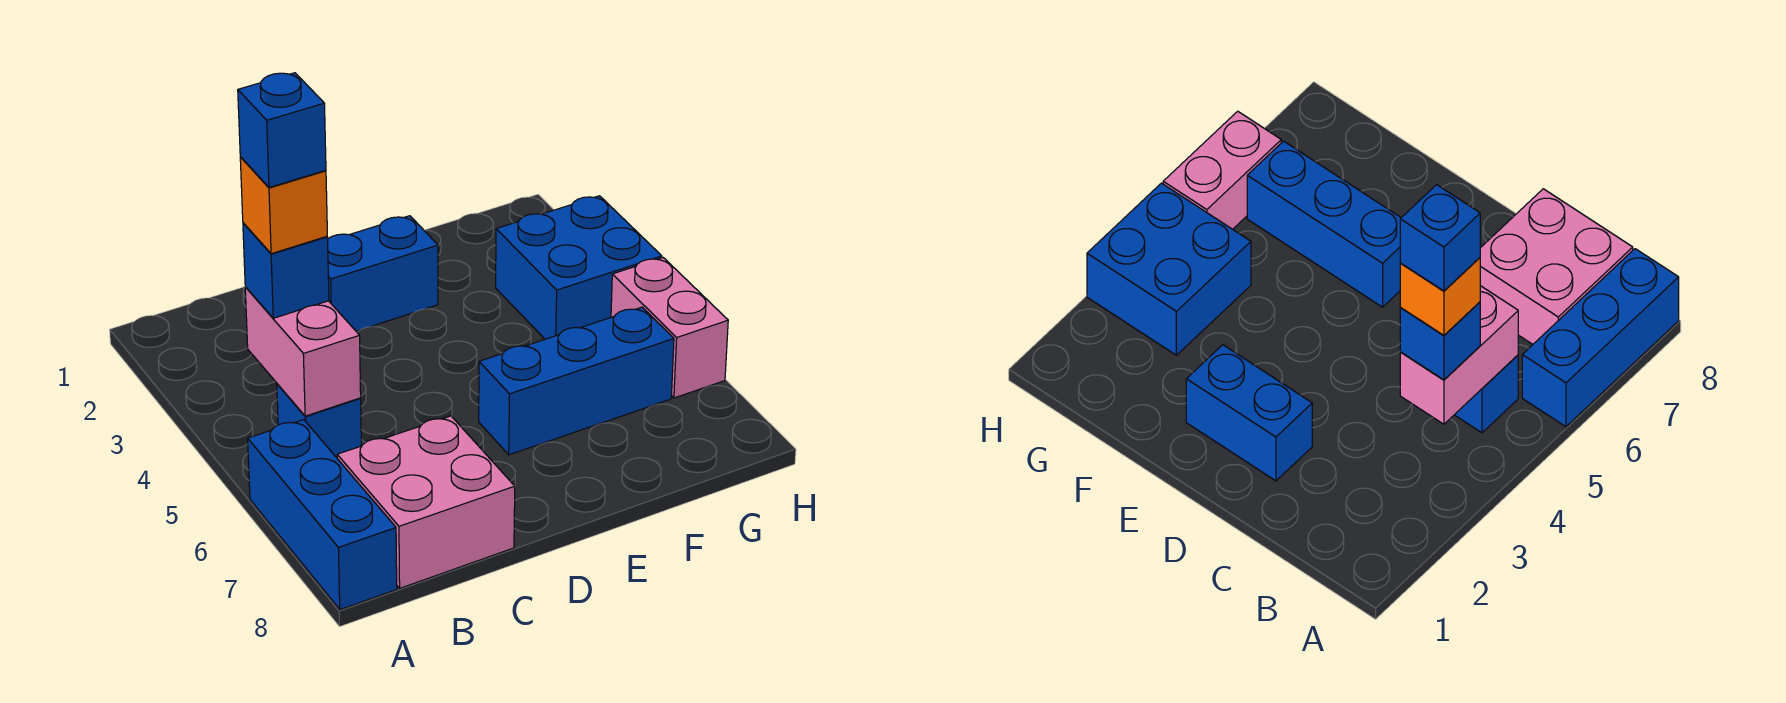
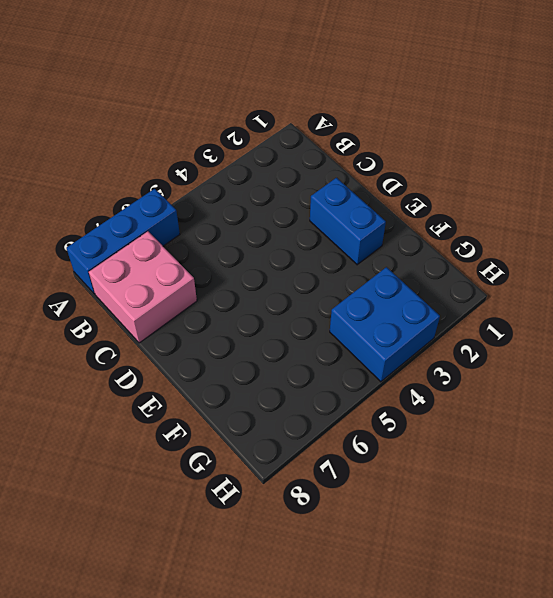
none -> blue 1x1 brick [277,384,361,458]
none -> blue 1x3 brick [479,307,674,455]

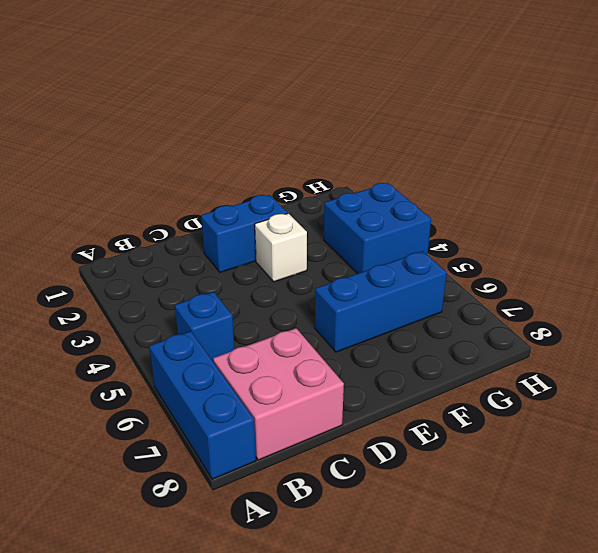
white 1x1 brick [255,213,307,282] -> none
none -> pink 1x2 brick [611,258,728,398]
none -> pink 1x2 brick [245,287,361,416]

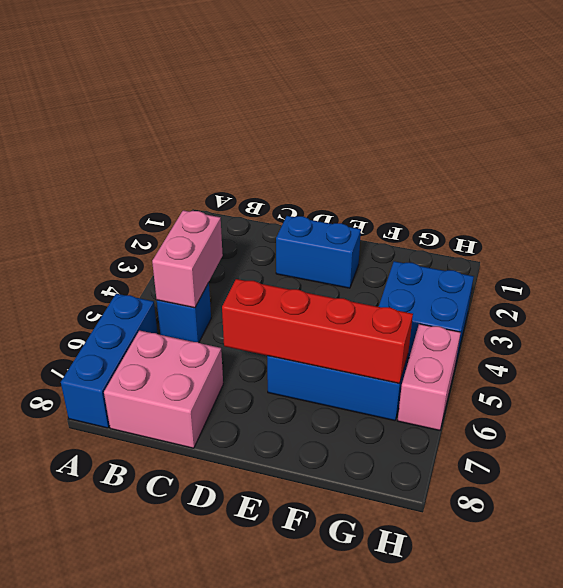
red 1x4 brick [222,279,413,384] -> none
none -> blue 1x1 brick [243,223,329,318]
none -> orange 1x1 brick [240,157,327,254]

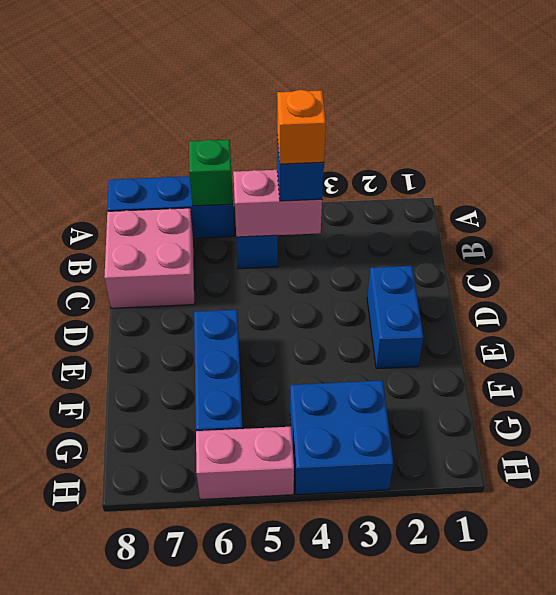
green 1x1 brick [189,140,233,206] -> none
none -> blue 1x1 brick [238,73,326,187]

